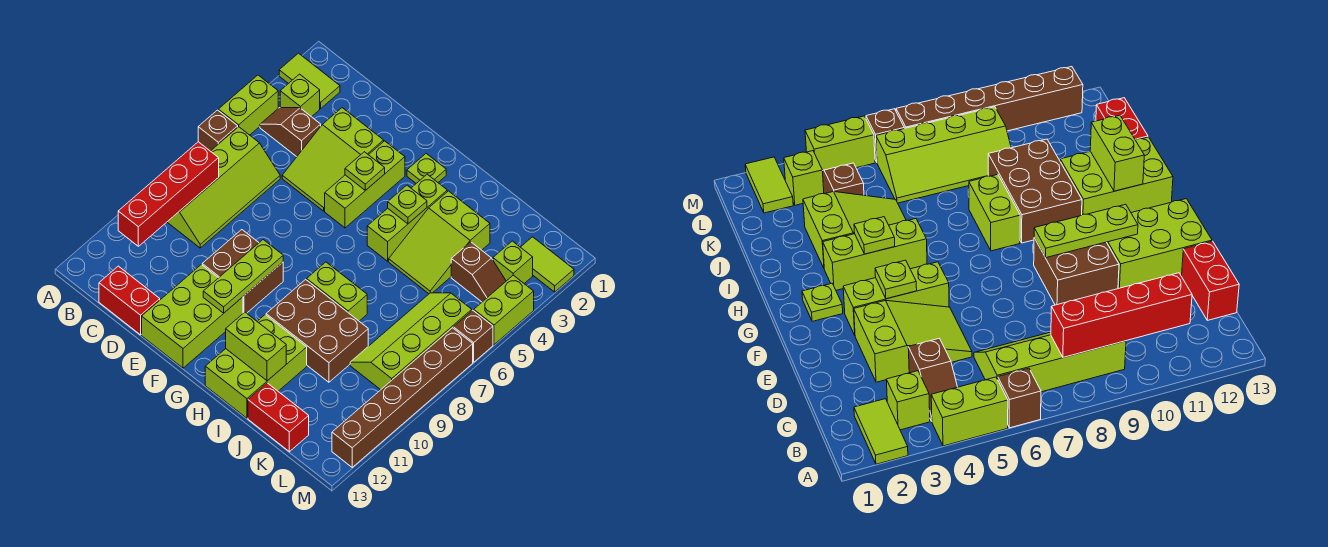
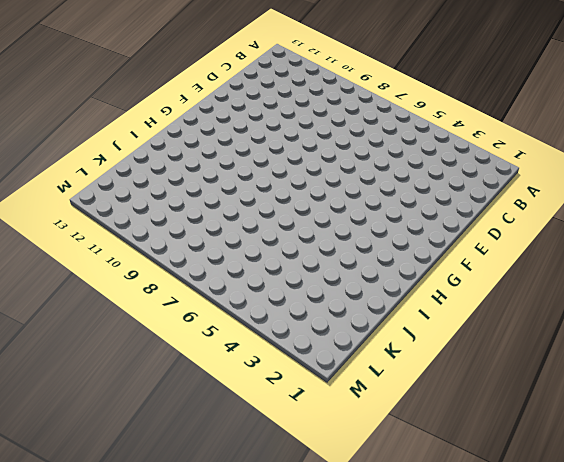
none -> lime 1x2 tile [279,53,340,108]
none -> lime 1x2 brick [218,75,278,135]
none -> brown 1x1 brick [198,110,238,151]
none -> lime 1x1 brick [280,74,320,117]

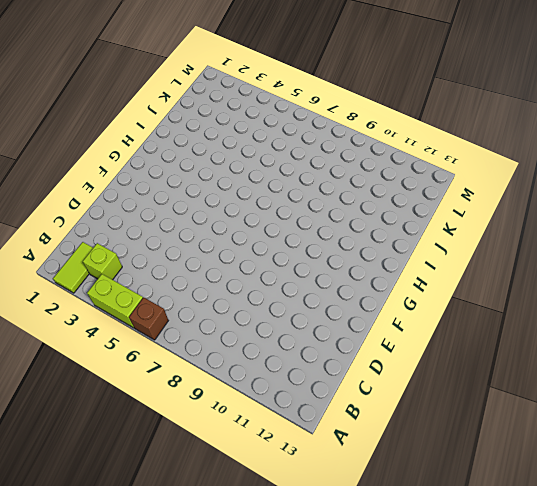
none -> brown 1x2 slope [260,108,321,157]
none -> lime 2x4 slope [167,127,280,248]
none -> red 1x2 brick [99,266,160,335]
none -> lime 2x3 slope [282,108,384,211]

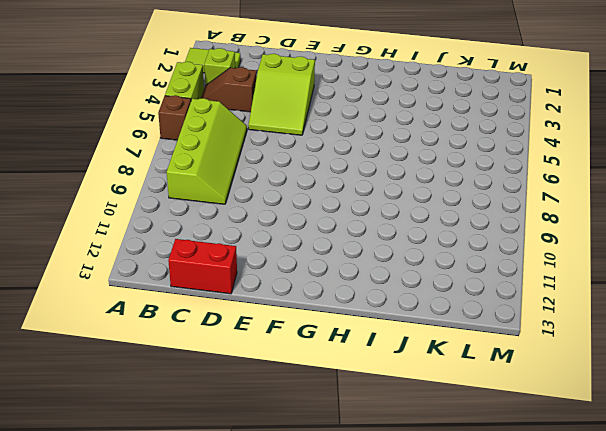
none -> brown 2x2 brick [202,230,283,313]
none -> lime 2x3 brick [142,264,243,368]
none -> lime 1x3 brick [325,141,405,228]
none -> lime 1x1 plate [407,154,446,183]

